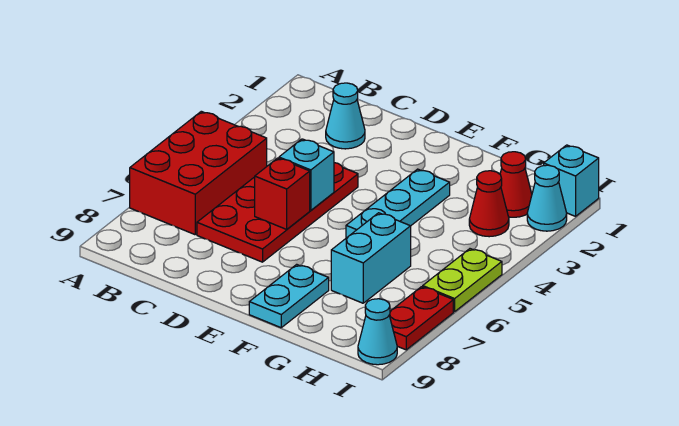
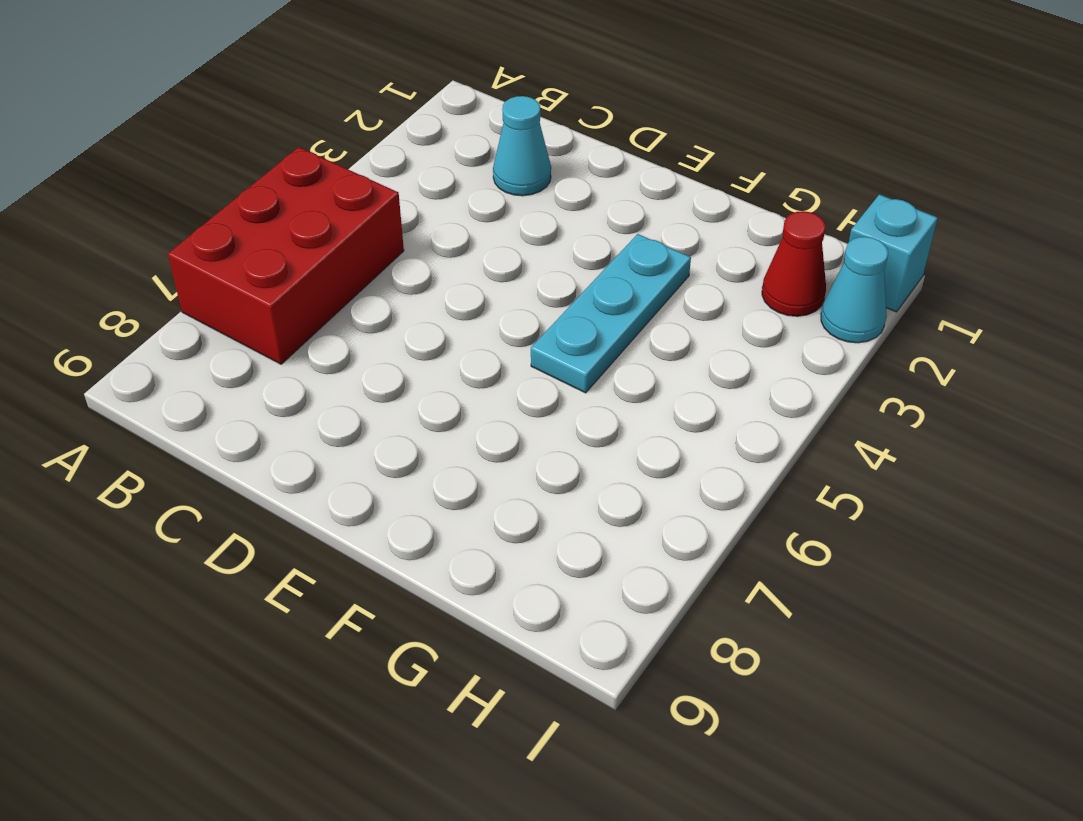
none -> red 2x4 plate [197,163,358,262]
none -> cyan 1x2 plate [249,264,329,328]
none -> cyan 1x2 brick [331,213,411,303]

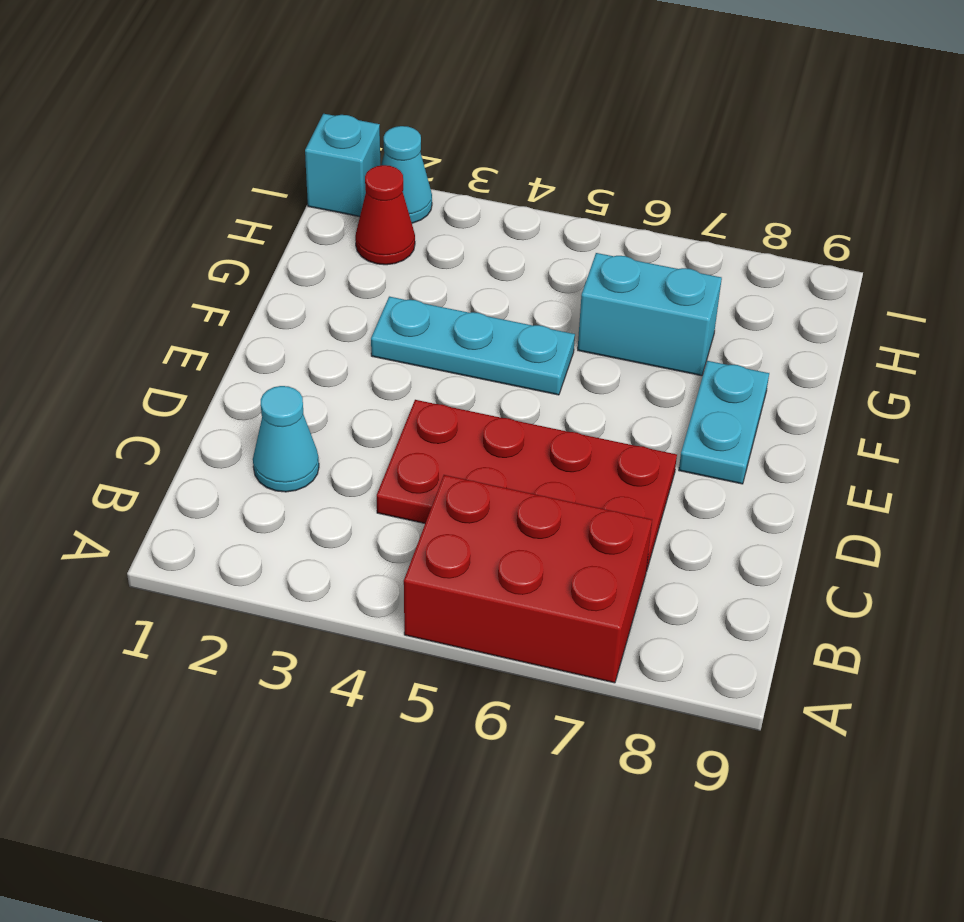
cyan 1x2 plate [679,361,769,484] -> cyan 1x2 plate turned to [249,264,329,328]
none -> red 1x1 cone [469,171,509,237]
none -> lime 1x2 plate [423,249,502,312]
none -> red 1x2 plate [389,287,453,350]

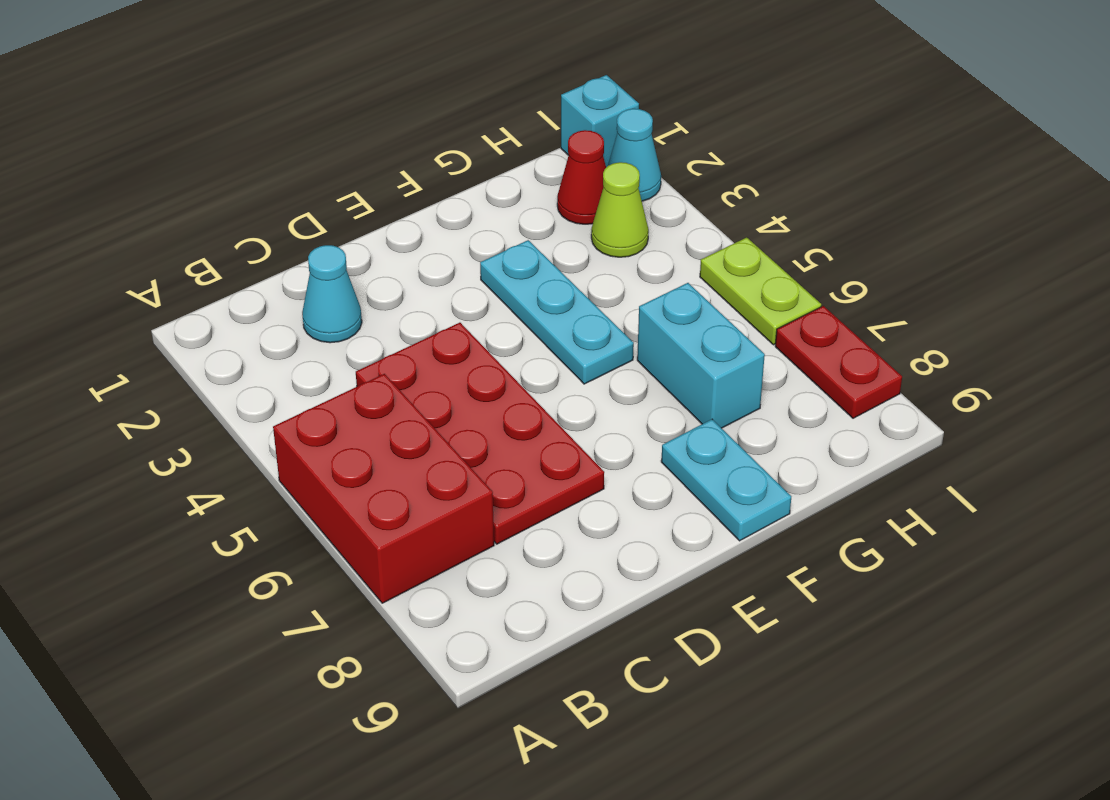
lime 1x1 cone [591,162,649,257] -> red 1x1 cone [469,171,509,237]
none -> cyan 1x1 cone [358,299,397,365]
none -> cyan 1x1 brick [279,139,334,210]
none -> red 1x1 brick [255,158,310,229]

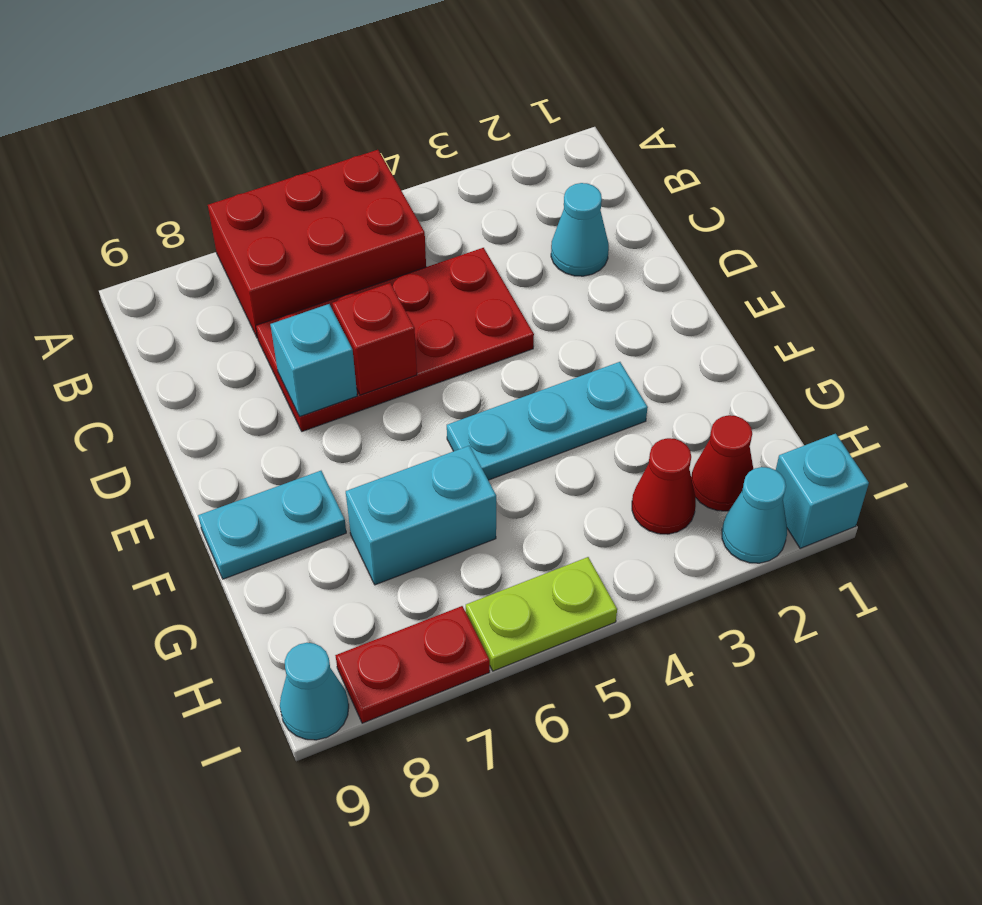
cyan 1x1 brick [270,304,357,417] -> cyan 1x1 brick moved to [279,139,334,210]

